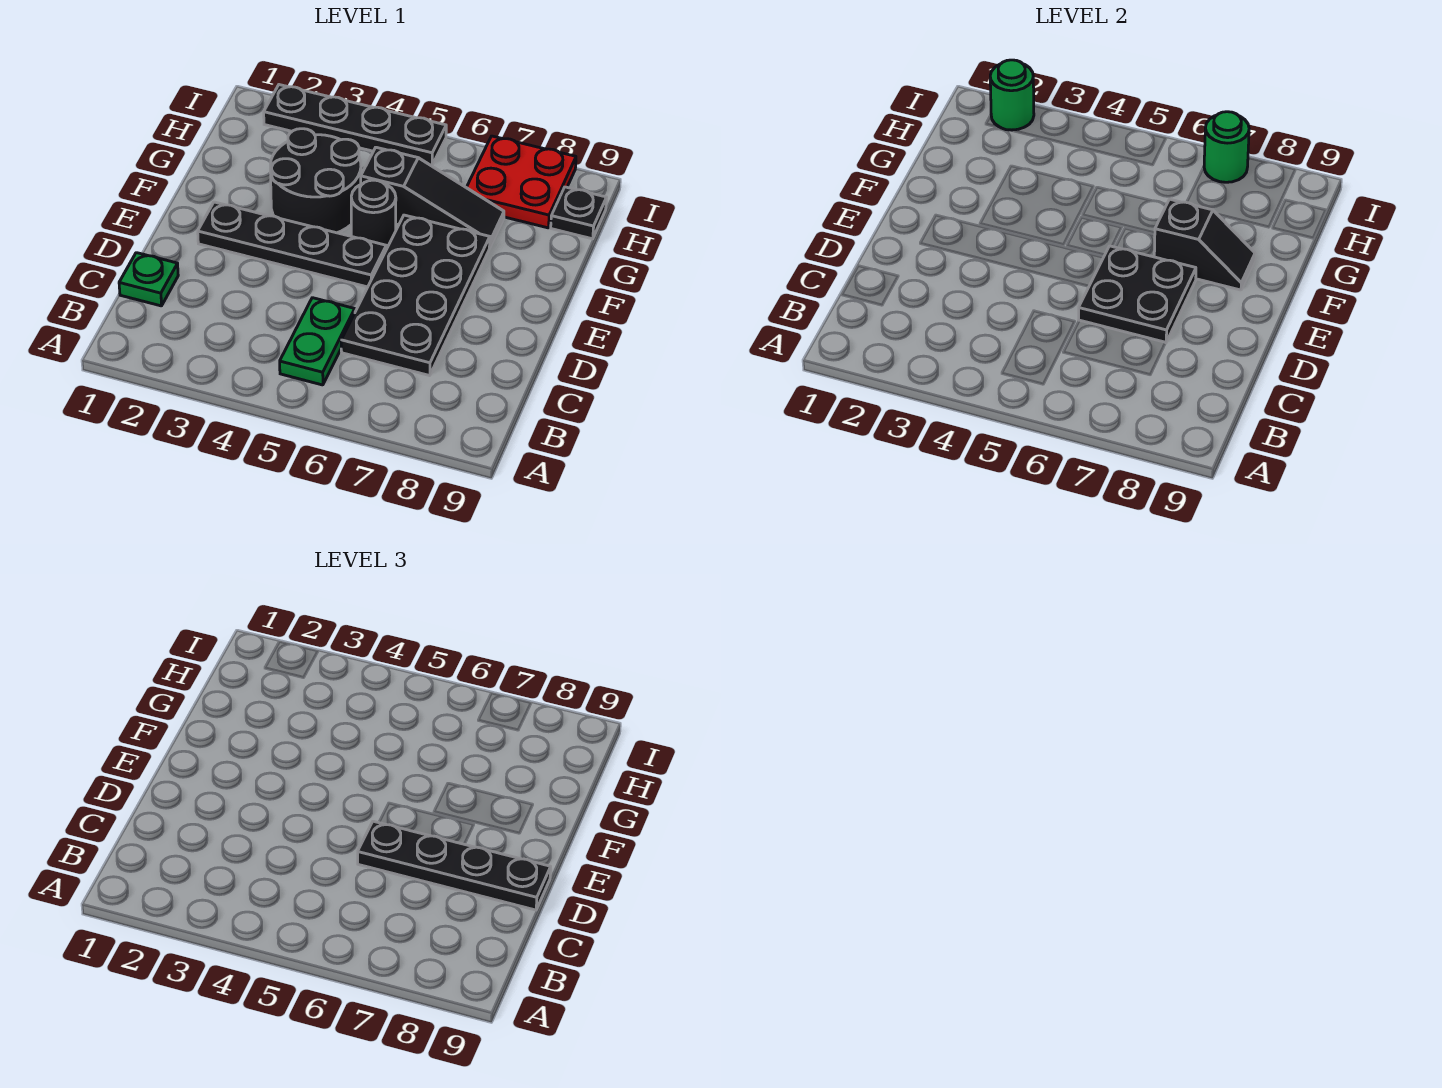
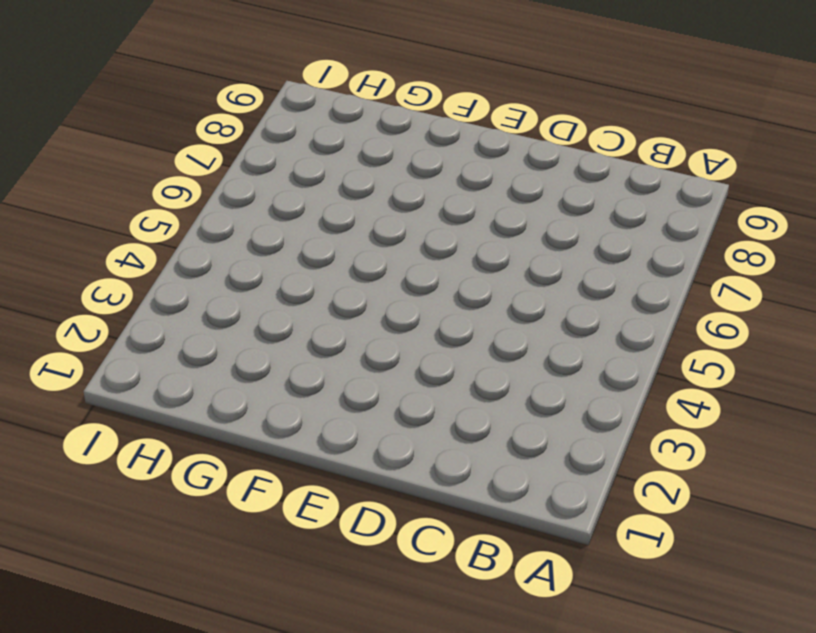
none -> green 1x2 plate [280,298,355,385]
none -> green 1x1 plate [119,253,178,306]
none -> black 2x4 plate [341,215,490,376]

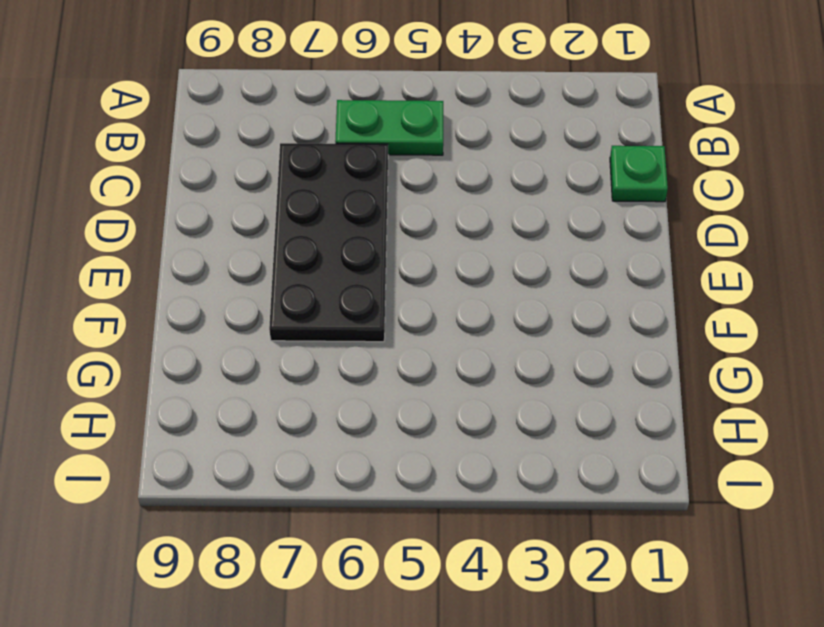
green 1x2 plate [335,100,443,155] -> green 1x2 plate turned to [280,298,355,385]
none -> black 1x4 plate [198,202,386,287]
none -> black 2x2 round brick [270,129,361,233]
none -> black 1x1 round brick [351,180,396,249]

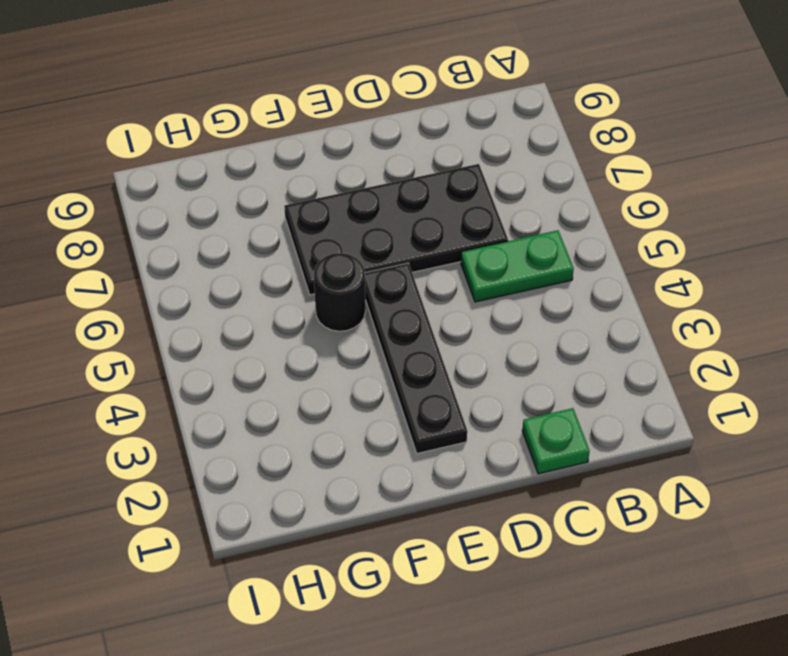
none -> black 2x2 round brick [270,129,361,233]
none -> black 1x3 slope [361,147,504,248]
none -> red 2x2 plate [466,136,576,228]

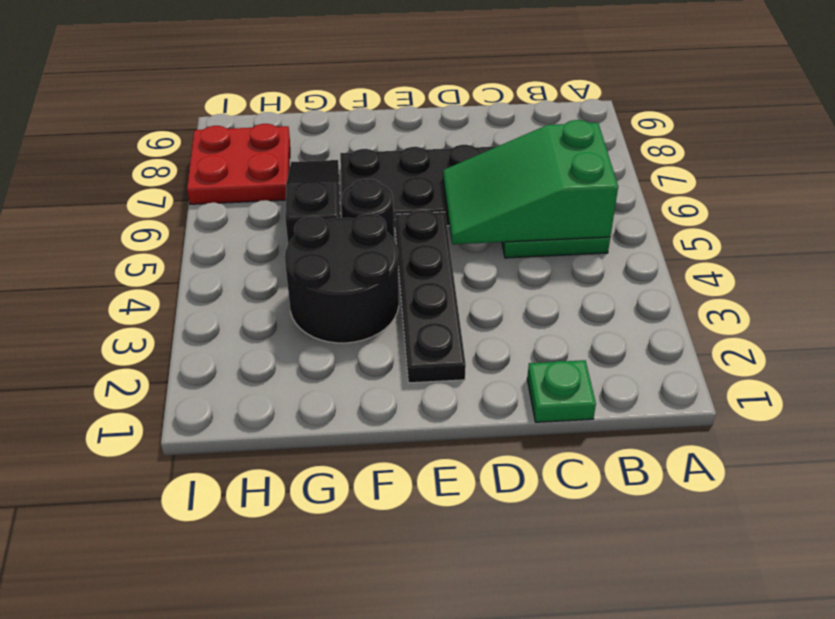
green 2x3 slope [443,120,618,244] -> black 2x2 plate [1079,246,1196,343]
none -> black 1x1 plate [551,187,607,239]
none -> black 1x4 plate [264,85,446,166]
none -> black 1x2 slope [1154,199,1255,290]

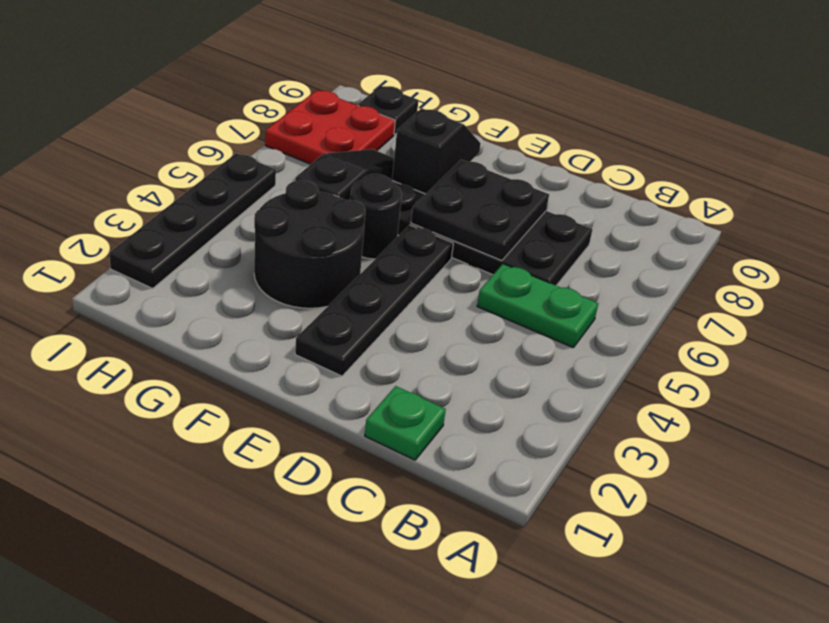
none -> green 1x1 round brick [990,60,1034,130]
none -> green 1x1 round brick [1204,112,1249,182]
none -> black 1x4 plate [358,821,551,910]

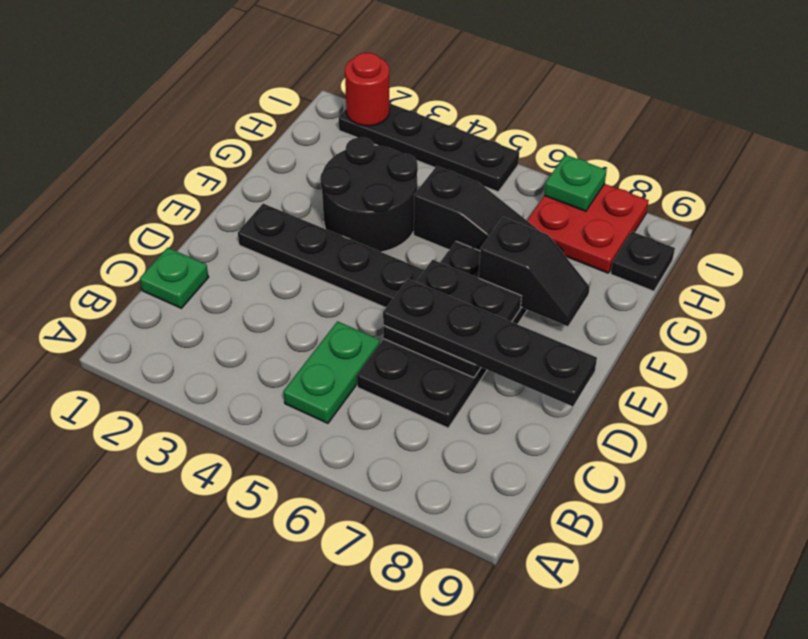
red 1x1 round brick [345,53,390,126] -> green 1x1 round brick [990,60,1034,130]
green 1x1 plate [544,155,607,211] -> green 1x1 round brick [1204,112,1249,182]
none -> black 1x1 round brick [351,180,396,249]

